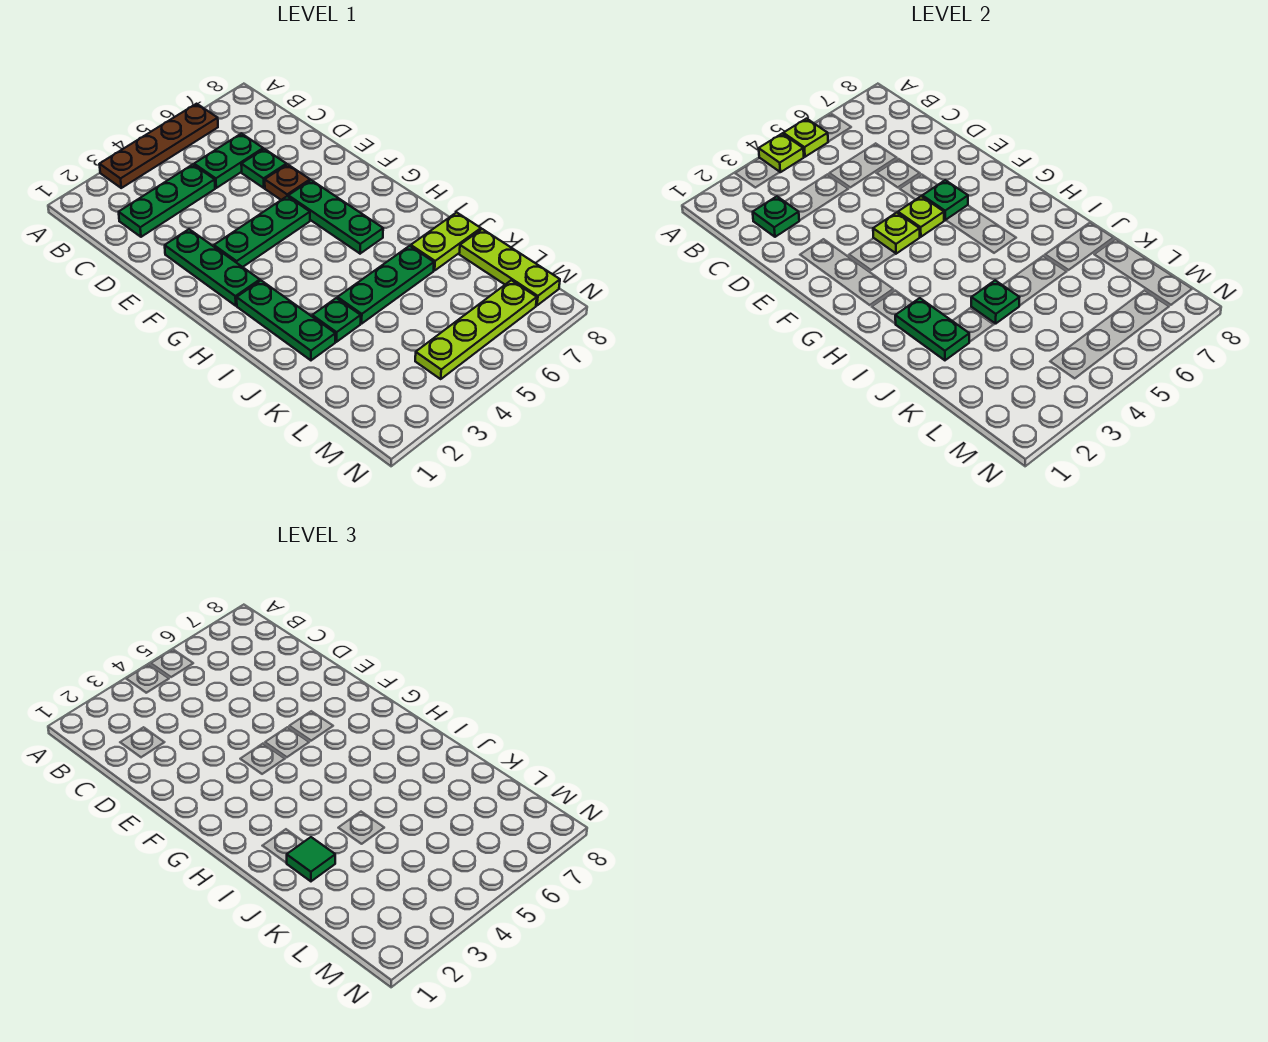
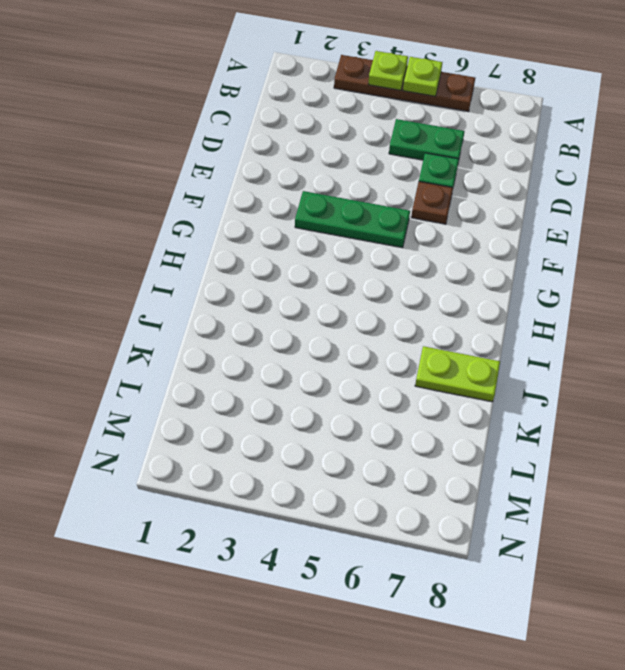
none -> green 1x3 plate [119,165,215,237]
none -> green 1x3 plate [165,229,260,306]
none -> green 1x3 plate [288,180,383,254]

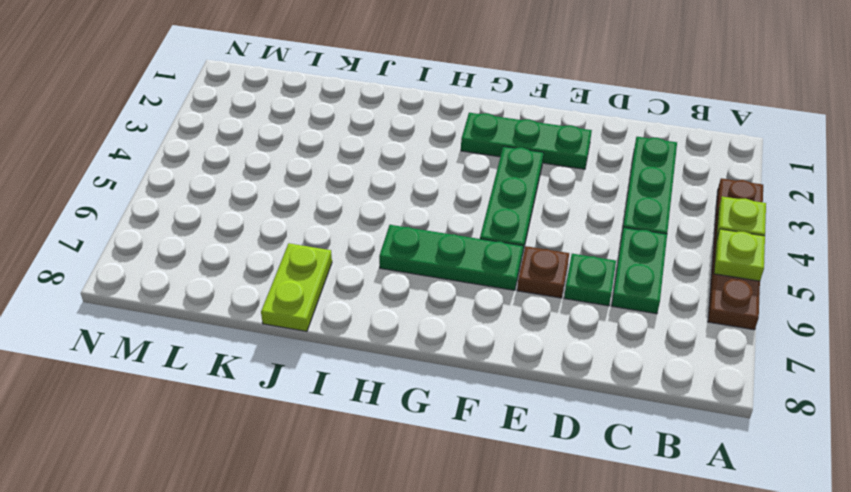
none -> green 1x3 plate [237,281,335,360]
none -> green 1x1 plate [312,298,361,342]
none -> green 1x3 plate [337,246,434,324]

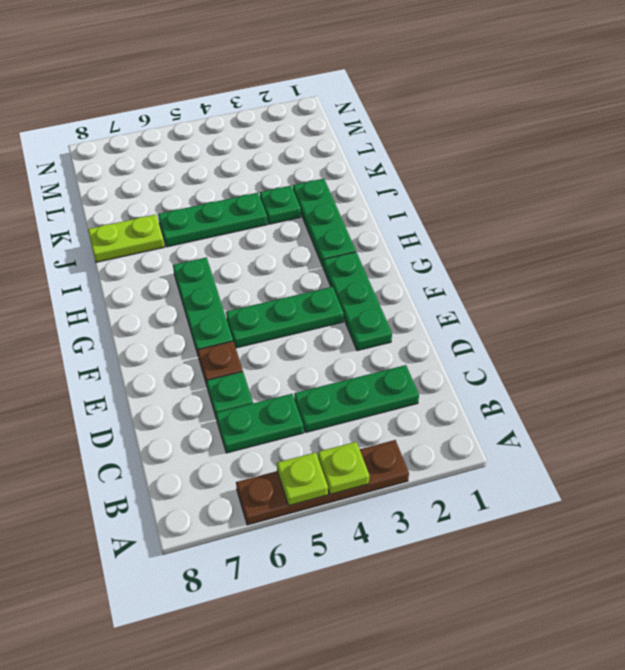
none -> lime 1x3 plate [459,229,560,305]
none -> lime 1x4 plate [415,280,537,379]
none -> green 1x1 plate [753,196,799,237]

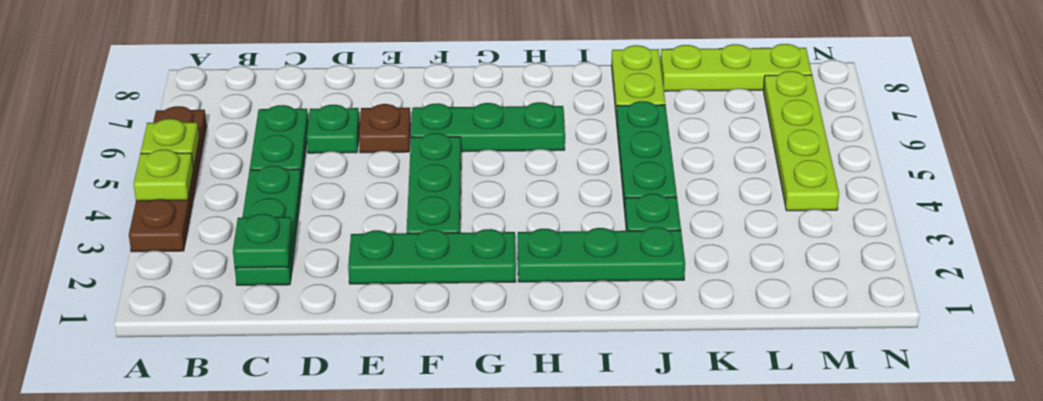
none -> lime 1x1 plate [873,213,920,254]
none -> lime 1x1 plate [898,196,944,237]
none -> green 1x1 plate [922,180,968,220]

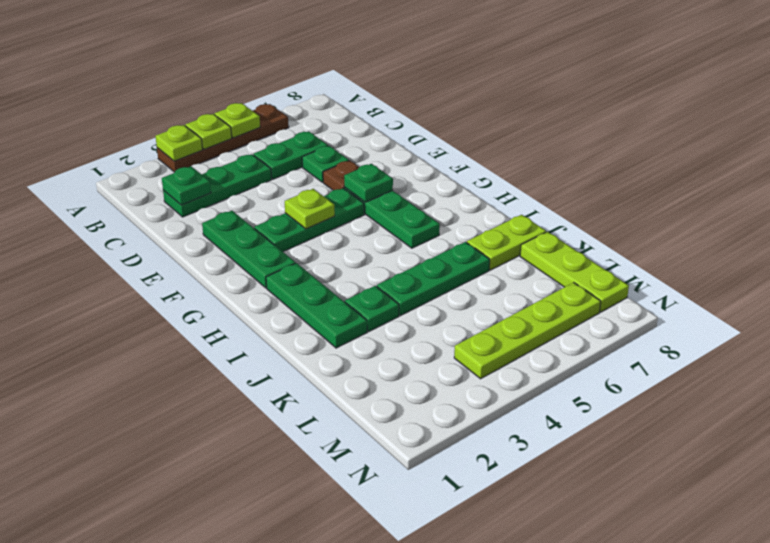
lime 1x1 plate [156,125,203,161] -> lime 1x1 plate moved to [898,196,944,237]
none -> green 1x2 plate [895,298,969,360]
none -> green 1x1 plate [971,280,1020,324]
none -> green 1x1 tile [287,837,335,881]

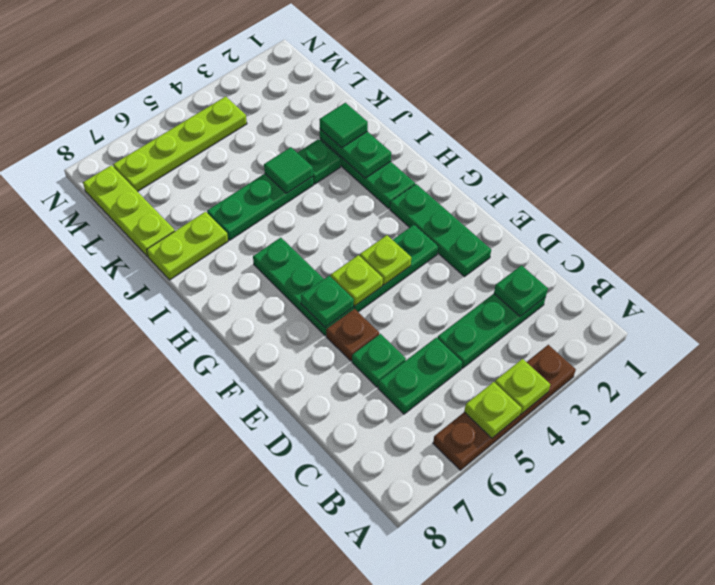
green 1x1 tile [264,147,313,193] -> green 1x1 plate [971,280,1020,324]

